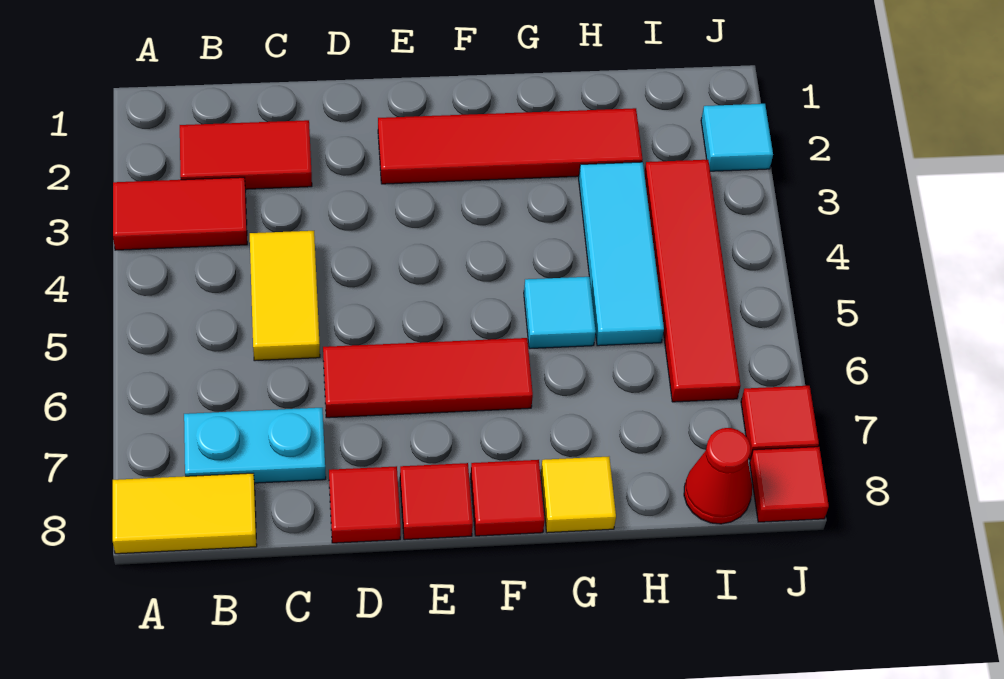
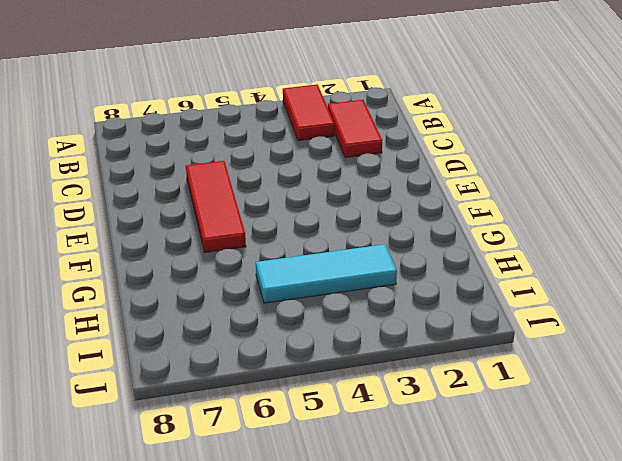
none -> yellow 1x2 tile [113,473,257,554]
none -> cyan 1x2 plate [184,408,326,483]
none -> yellow 1x2 tile [250,231,320,361]

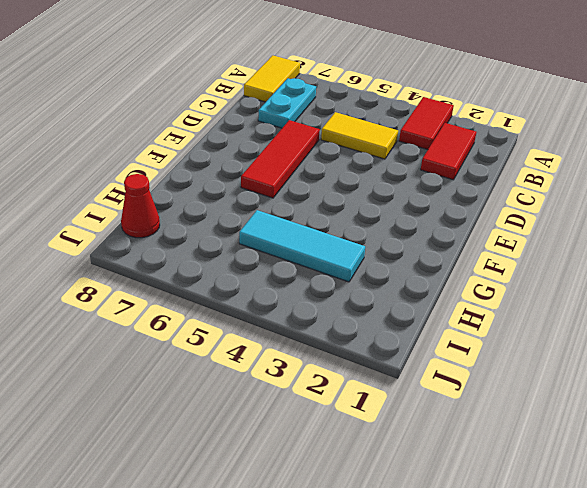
none -> red 1x1 tile [329,466,401,543]
none -> red 1x4 tile [378,108,643,184]
none -> red 1x1 tile [400,463,473,540]

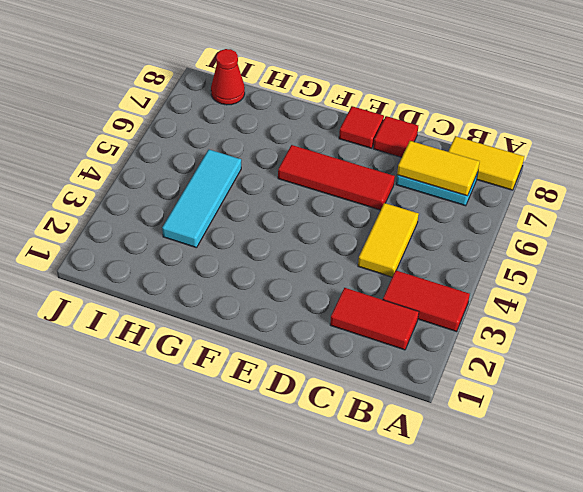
yellow 1x2 tile [397,141,480,196] -> none
none -> red 1x4 tile [378,108,643,184]
none -> red 1x1 tile [471,460,545,536]
none -> cyan 1x1 tile [524,277,596,349]

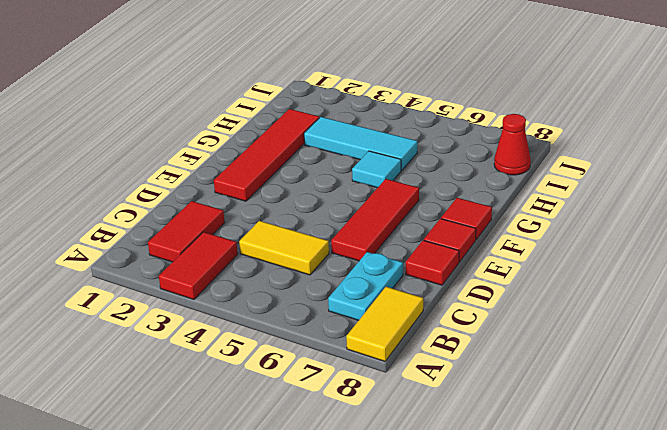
none -> yellow 1x1 tile [541,457,616,533]
none -> red 1x4 tile [644,160,741,402]
none -> cyan 1x1 tile [701,104,773,171]

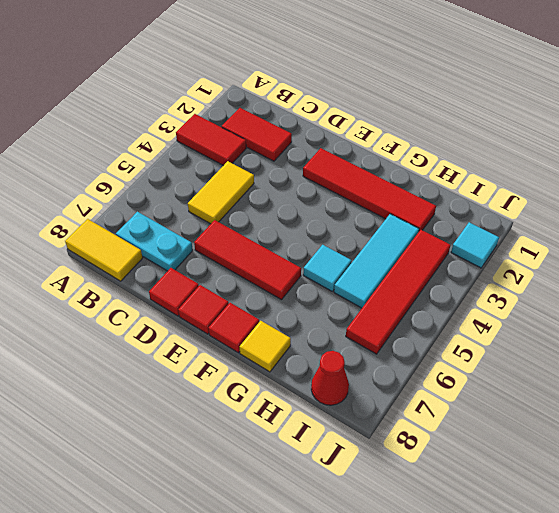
none -> red 1x1 tile [741,386,819,460]
none -> red 1x1 tile [750,447,829,522]

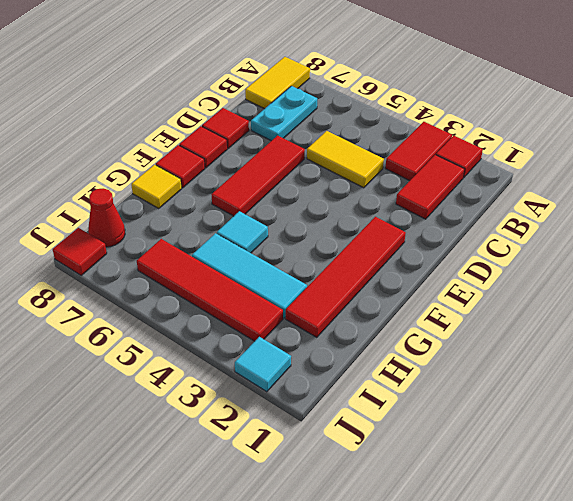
red 1x1 tile [436,136,483,178] -> red 1x1 tile moved to [741,386,819,460]

